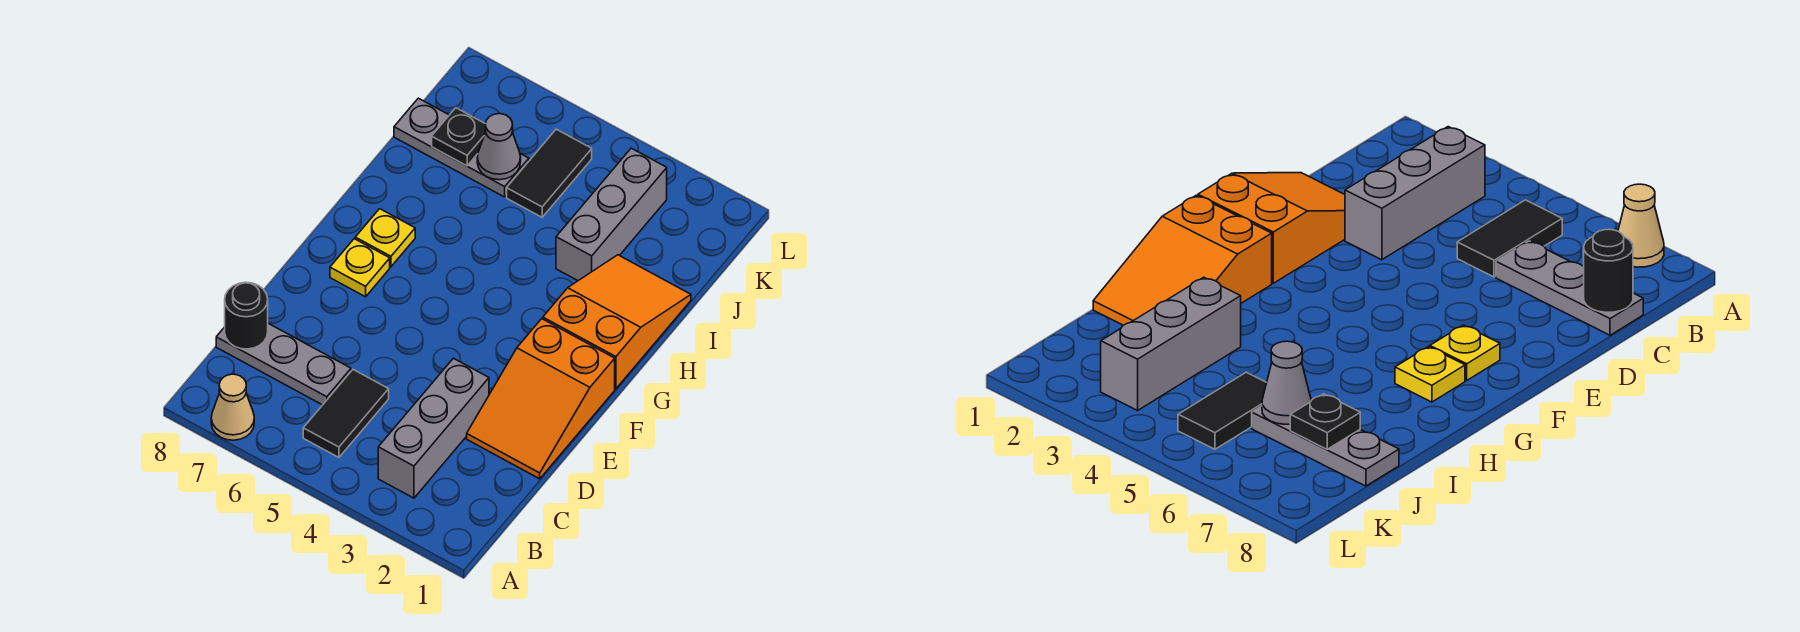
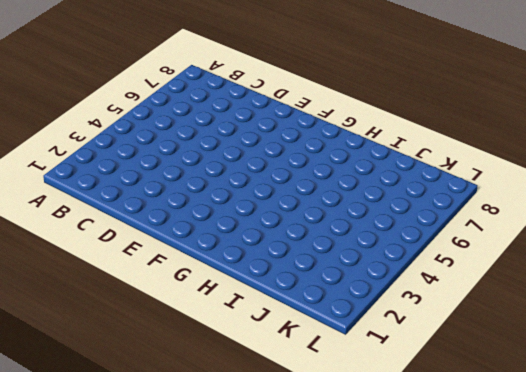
none -> tan 1x1 cone [211,374,254,440]
none -> grey 1x3 brick [378,358,489,498]
none -> black 1x2 tile [303,370,389,457]

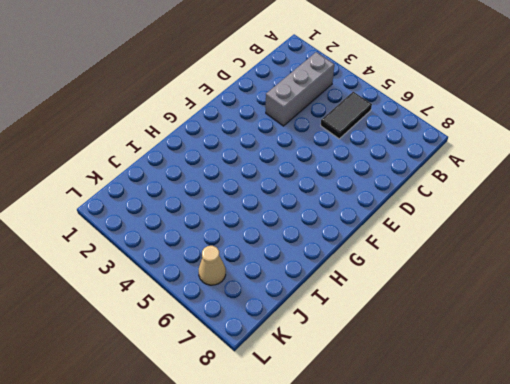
tan 1x1 cone [199,246,226,285] -> tan 1x1 cone moved to [211,374,254,440]
none -> grey 1x3 plate [216,323,351,405]
none -> orange 2x3 slope [467,319,615,479]
none -> yellow 1x1 plate [330,239,390,297]

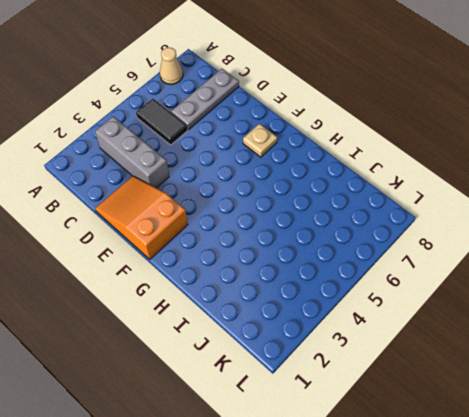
tan 1x1 plate [243,124,277,157] -> yellow 1x1 plate [330,239,390,297]
none -> orange 2x3 slope [543,255,691,389]
none -> yellow 1x1 plate [355,209,415,267]
none -> grey 1x3 brick [556,148,667,281]

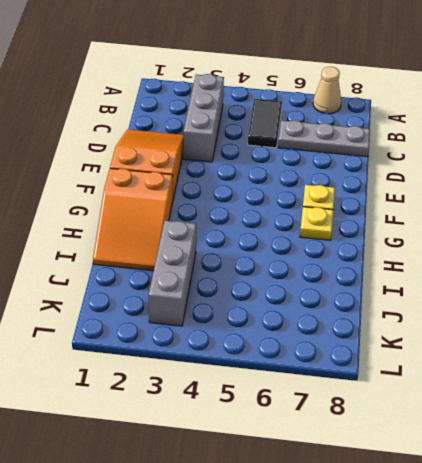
none -> black 1x2 tile [507,129,592,217]
none -> grey 1x3 plate [394,98,529,197]
none -> black 1x1 round brick [225,282,268,349]

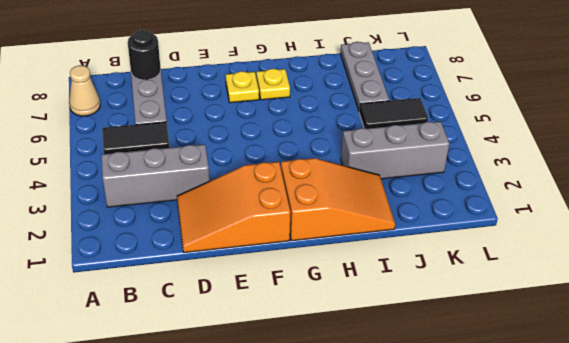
none -> grey 1x1 cone [477,114,521,180]
none -> black 1x1 plate [432,108,486,166]

